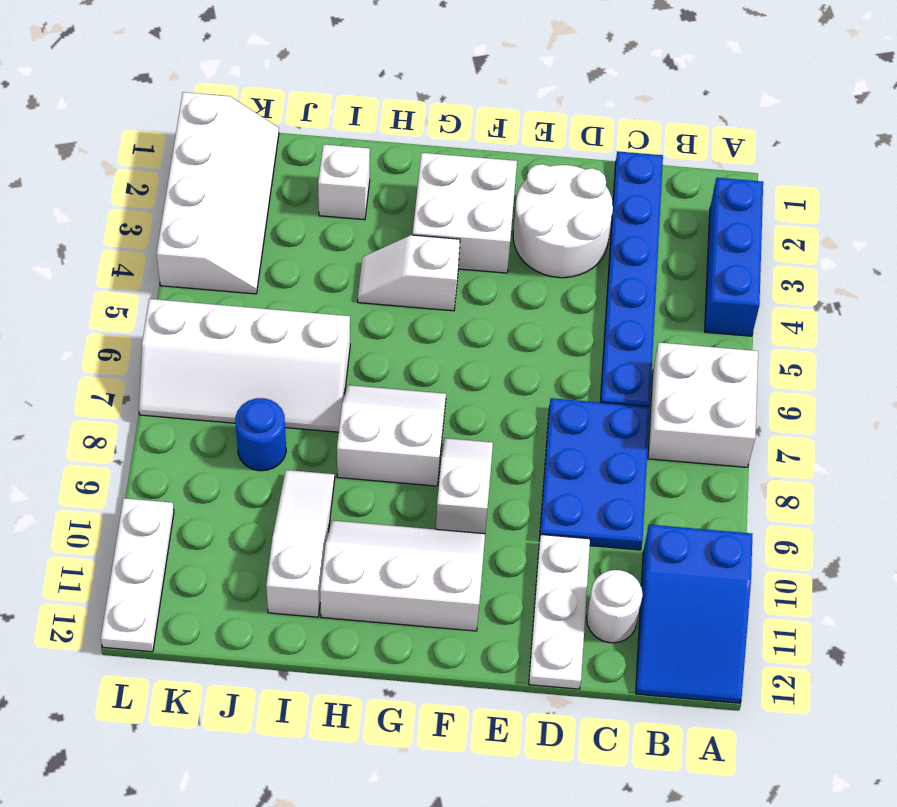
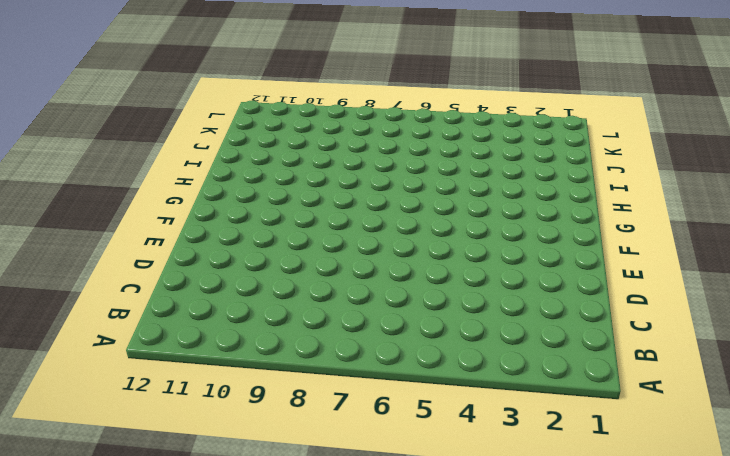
none -> blue 1x3 brick [705,178,763,336]
none -> white 2x2 brick [648,343,758,467]
none -> blue 2x3 slope [636,525,752,703]

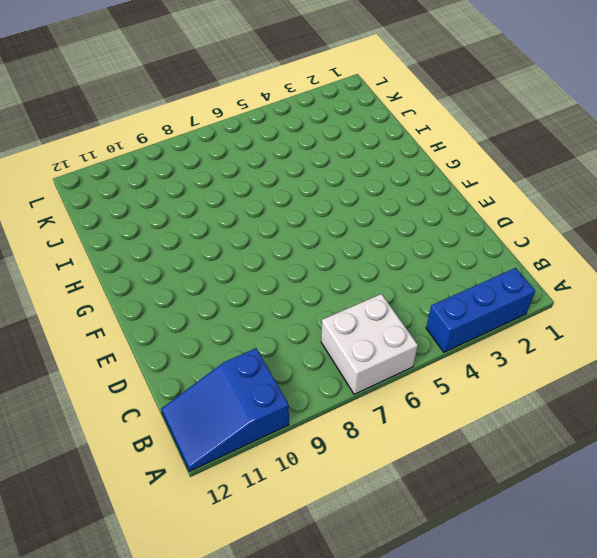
none -> blue 1x6 plate [600,151,663,407]
none -> blue 2x3 plate [540,398,650,550]
none -> white 1x1 round brick [587,570,643,643]

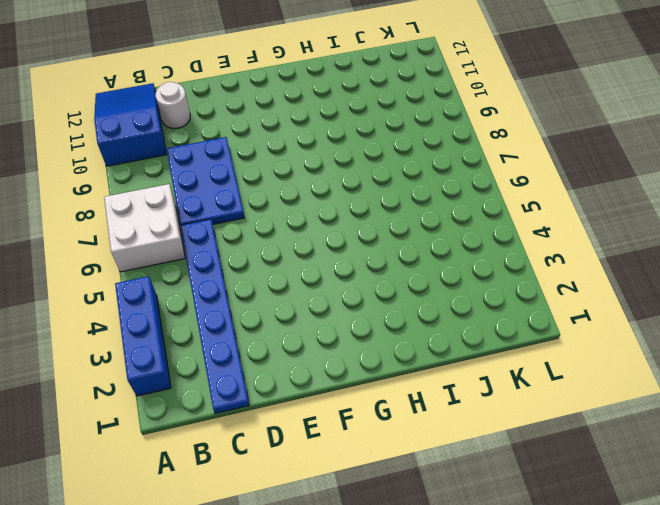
none -> white 2x2 round brick [513,164,613,278]
none -> white 1x3 plate [529,534,590,689]
none -> white 2x2 brick [413,153,517,273]

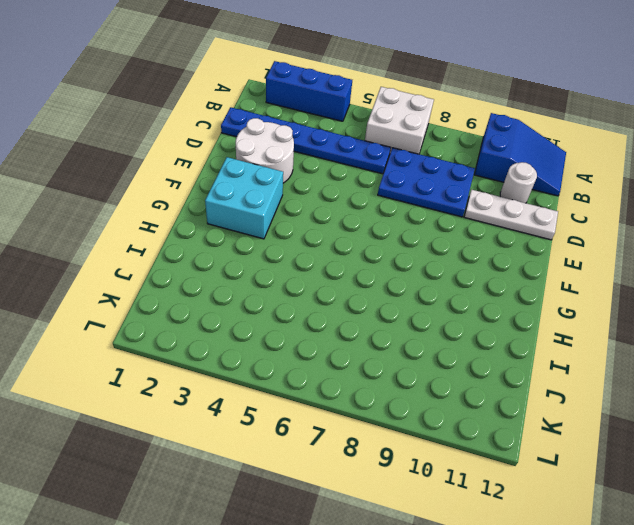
cyan 2x2 brick [205,157,283,239] -> white 2x2 brick [413,153,517,273]
none -> white 1x2 slope [436,438,493,534]
none -> white 2x3 slope [320,520,485,631]
none -> white 1x2 slope [358,235,460,311]

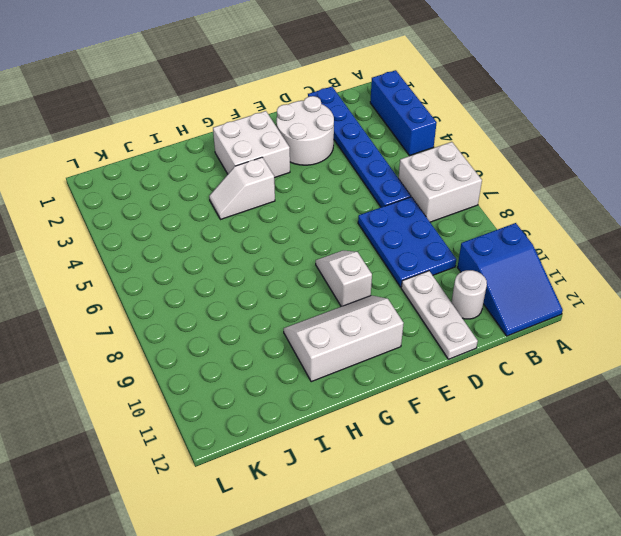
none -> white 2x2 slope [337,385,446,486]
none -> white 1x1 brick [318,144,370,220]
none -> white 2x4 slope [139,299,350,432]

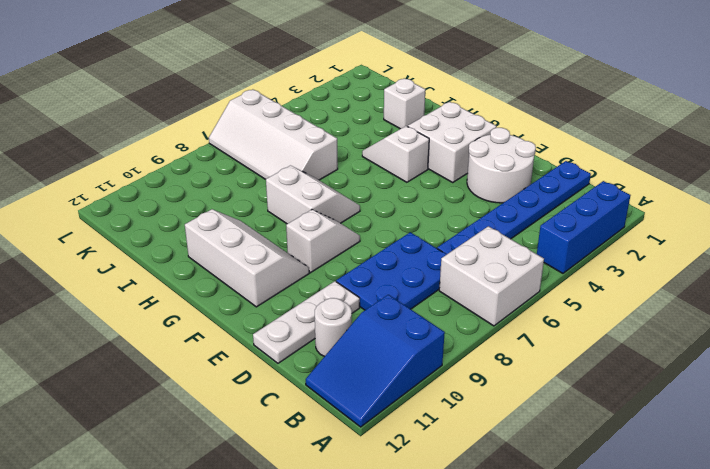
none -> white 1x3 slope [266,470,335,617]
none -> blue 1x1 round brick [235,398,286,471]
none -> white 2x4 slope [156,92,279,294]

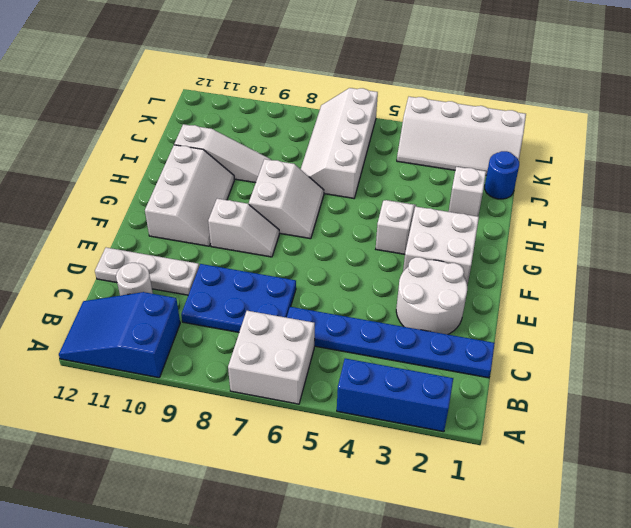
blue 1x1 round brick [485,151,519,199] -> blue 1x1 round brick moved to [235,398,286,471]
none -> white 1x3 plate [101,498,174,652]

